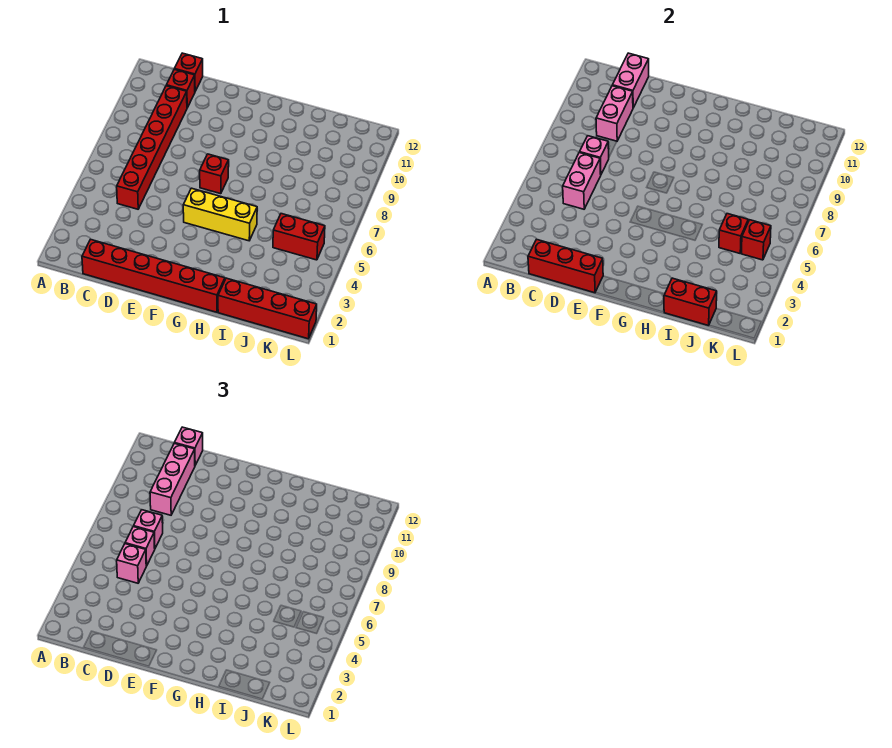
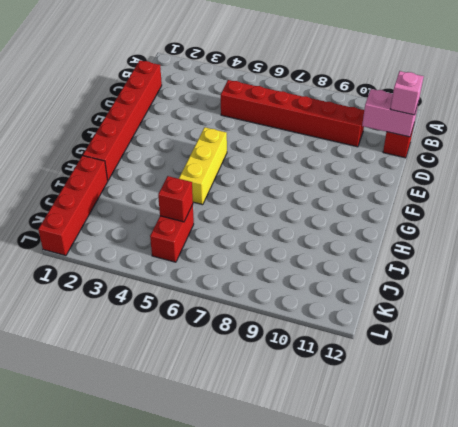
none -> red 1x1 brick [166,69,195,108]
none -> red 1x1 brick [200,154,229,194]
none -> red 1x3 brick [528,239,603,293]

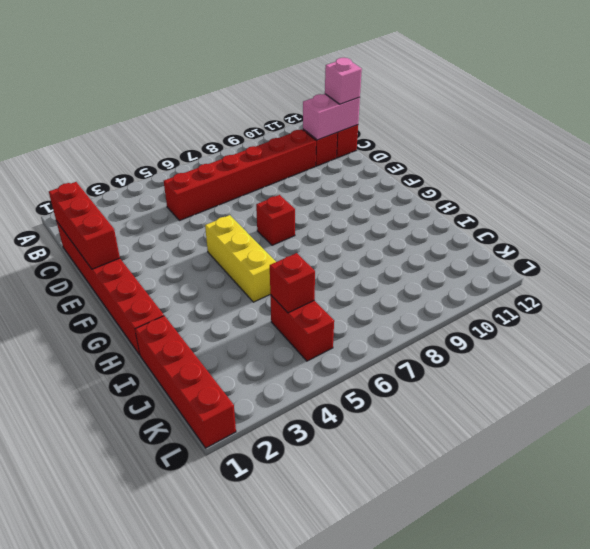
none -> pink 1x2 brick [563,153,601,209]
none -> pink 1x1 brick [580,136,609,174]
none -> pink 1x2 brick [596,86,633,141]

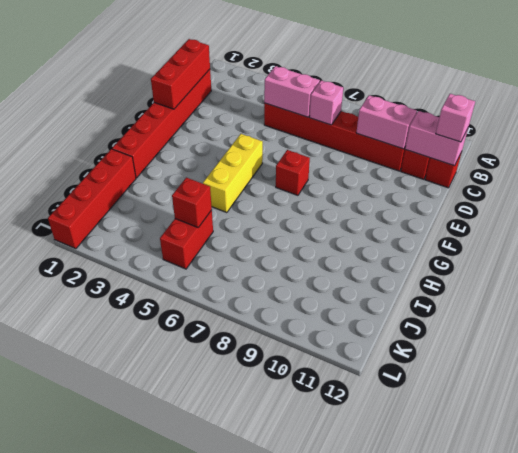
none -> red 1x2 brick [664,278,717,326]
none -> red 1x1 brick [741,220,771,260]
none -> pink 1x1 brick [117,544,146,583]

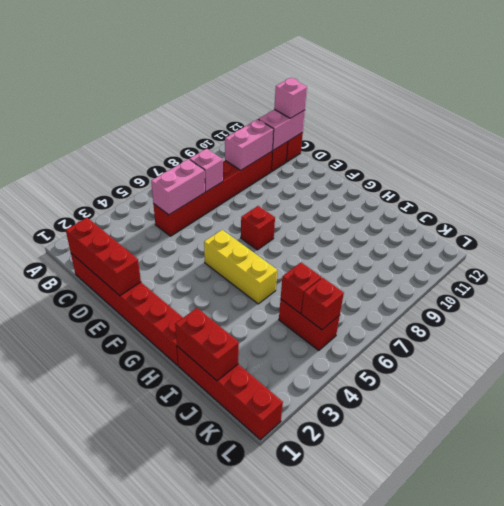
none -> pink 1x1 brick [117,544,146,583]
none -> pink 1x1 brick [125,527,155,566]
none -> pink 1x1 brick [134,510,163,548]

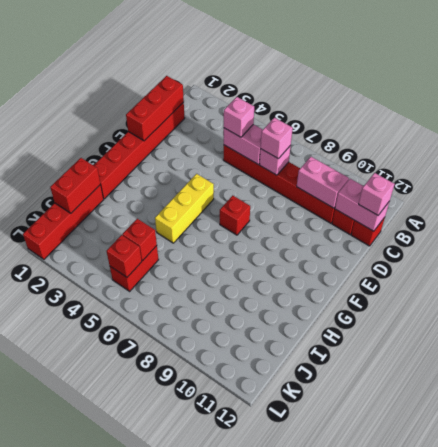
none -> pink 1x1 brick [125,527,155,566]
none -> pink 1x3 brick [150,443,195,515]

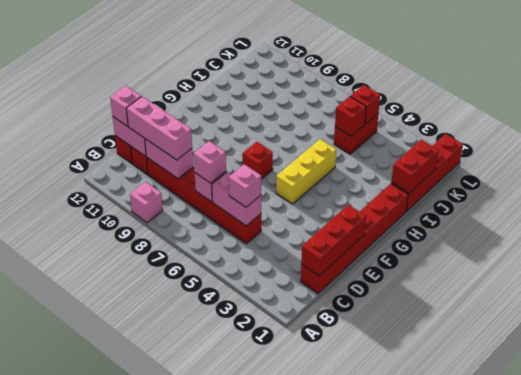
pink 1x1 brick [130,182,163,223] -> pink 1x1 brick moved to [125,527,155,566]

